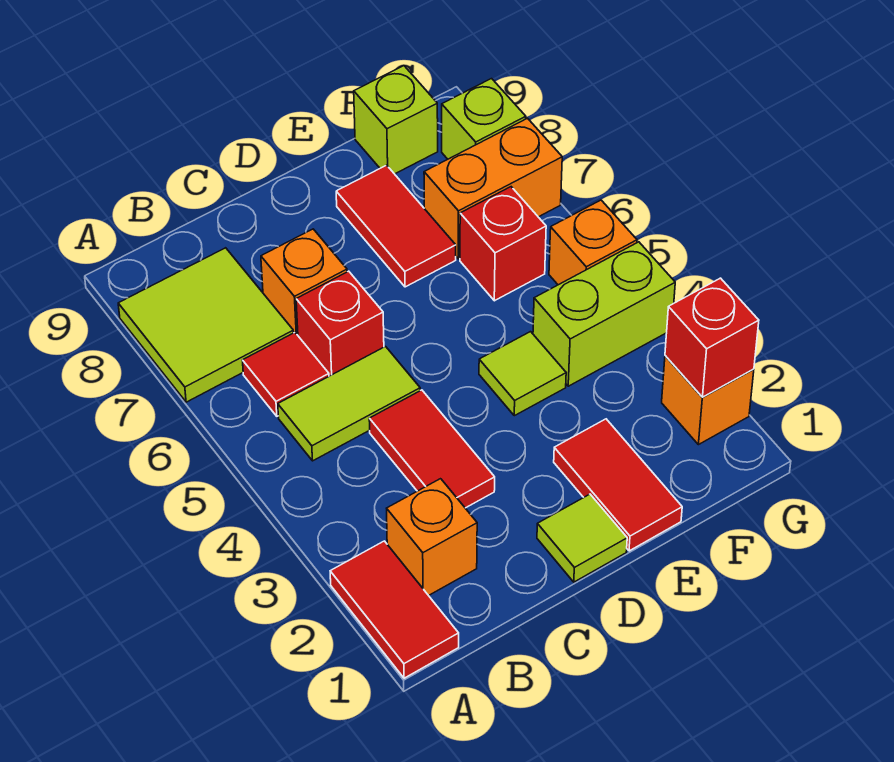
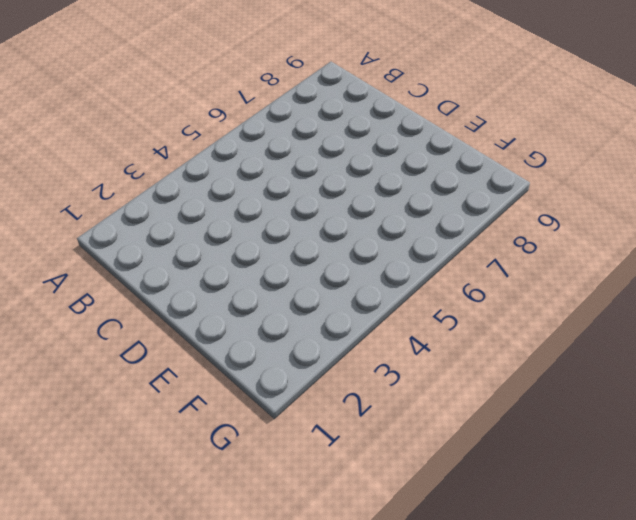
none -> red 1x2 tile [330,541,459,678]
none -> lime 2x2 tile [118,248,294,402]
none -> orange 1x1 brick [387,479,477,596]

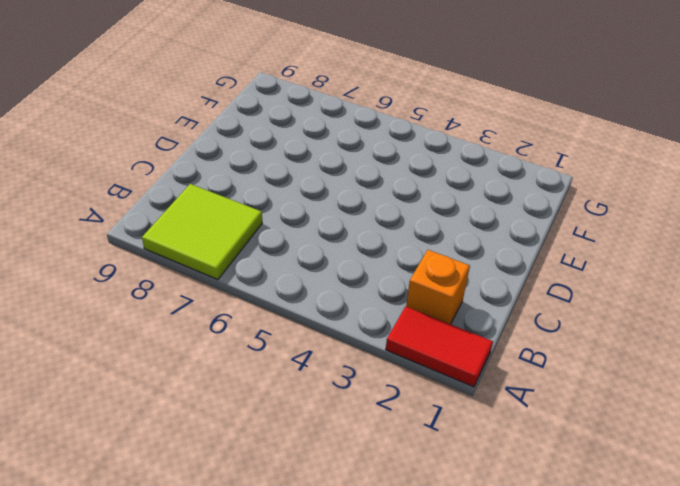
none -> lime 1x2 tile [278,347,420,461]
none -> red 1x1 tile [242,333,329,416]
none -> red 1x2 tile [369,390,495,508]

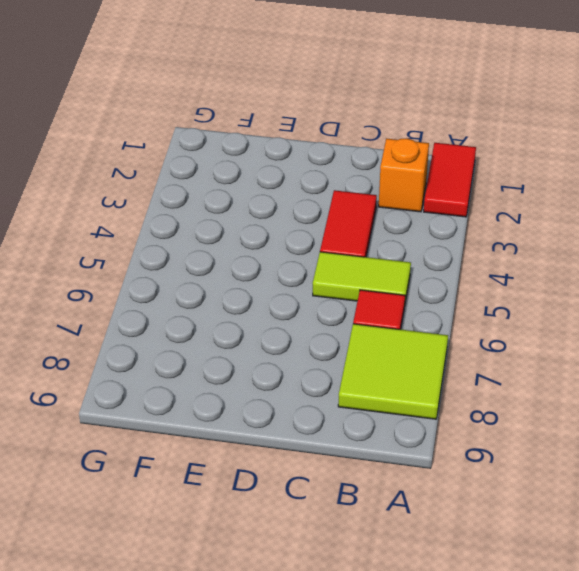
none -> red 1x1 brick [296,271,384,376]
none -> orange 1x1 brick [261,229,347,335]
none -> lime 1x1 tile [537,494,627,582]

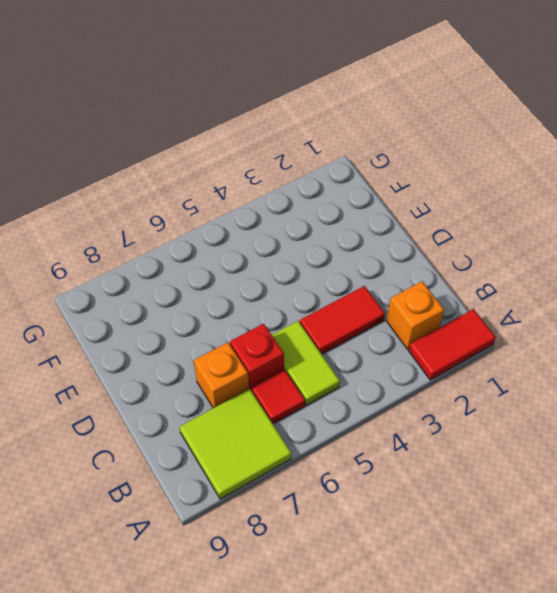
none -> lime 1x1 tile [537,494,627,582]
none -> red 1x2 tile [554,419,682,551]
none -> lime 1x1 tile [479,332,566,416]

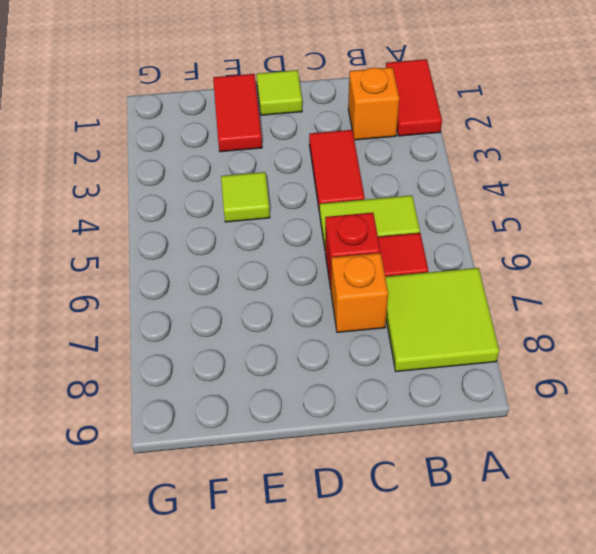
none -> red 1x2 tile [336,165,456,287]
none -> lime 1x2 brick [533,242,675,386]
none -> red 1x1 brick [460,187,546,301]

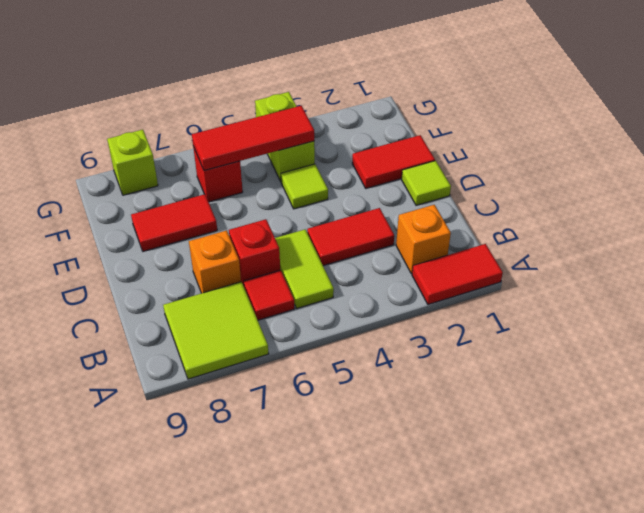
red 1x3 tile [192,106,314,171] -> none
none -> orange 1x2 brick [424,118,562,259]
none -> lime 1x1 brick [354,66,438,174]
none -> orange 1x1 brick [662,356,754,445]

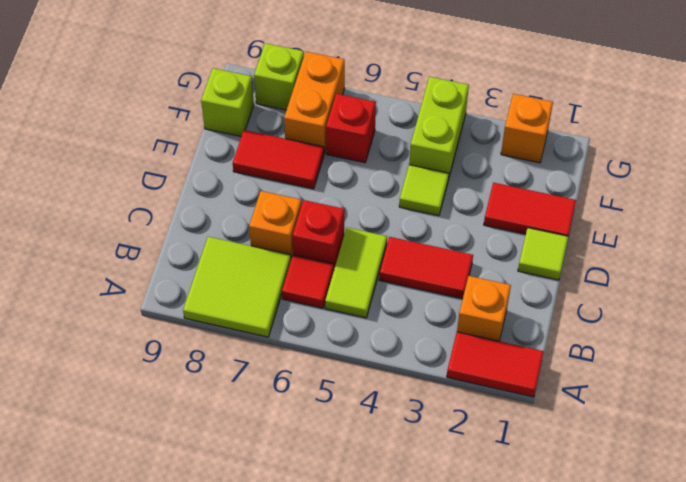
none -> orange 1x1 brick [549,200,637,285]
none -> red 1x1 brick [665,278,759,397]

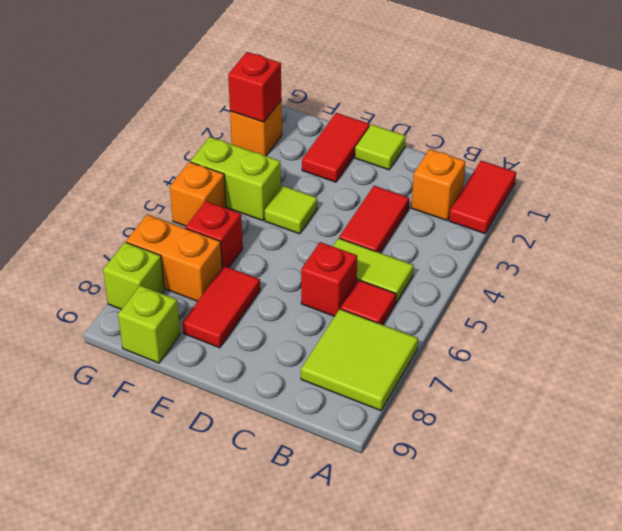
none -> orange 1x1 brick [261,229,347,335]

